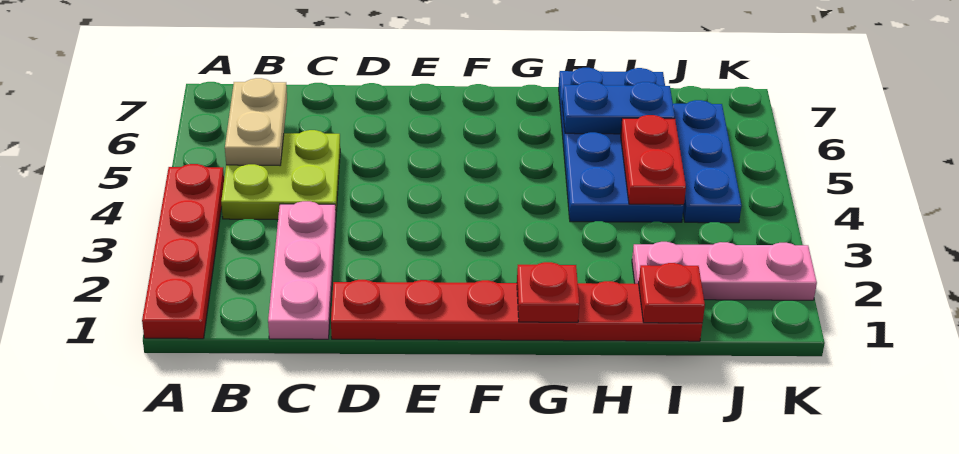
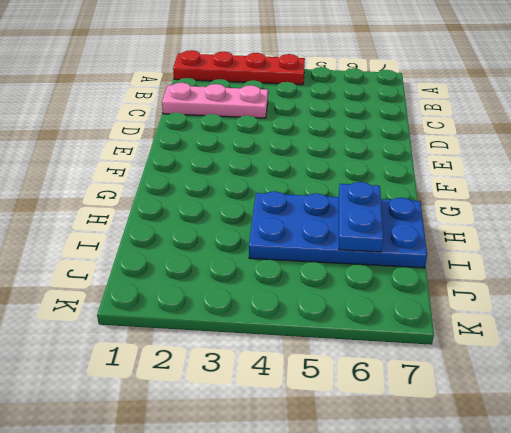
none -> lime 2x2 plate [221,130,340,220]
none -> red 1x6 plate [331,280,702,341]
none -> pink 1x3 plate [632,242,817,300]

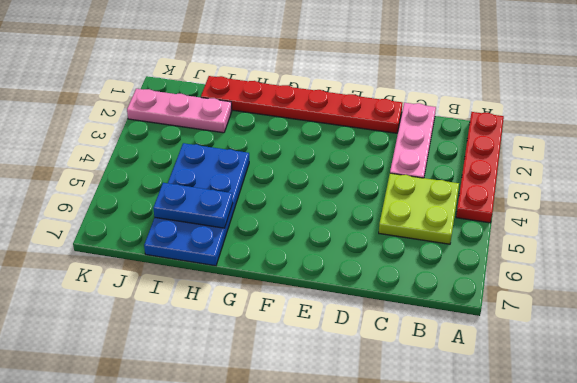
none -> blue 1x3 plate [673,100,742,223]
none -> tan 1x2 plate [225,78,287,165]
none -> red 1x1 plate [517,262,579,322]

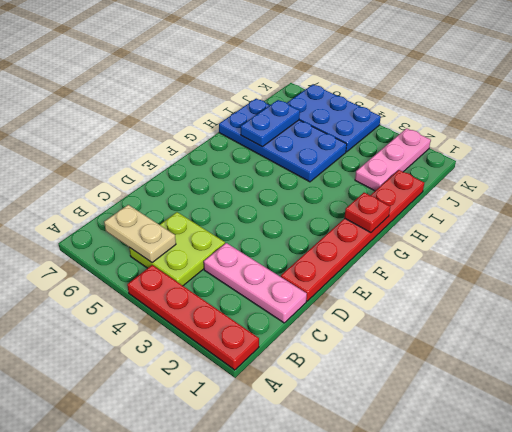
blue 2x3 plate [287,85,381,152] -> blue 1x3 plate [673,100,742,223]
none -> red 1x1 plate [639,263,705,323]
none -> red 1x2 plate [621,115,686,205]

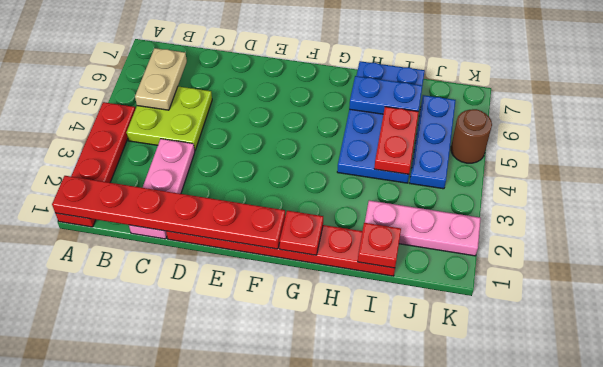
red 1x6 plate [52,176,285,249] -> none
brown 1x1 round brick [451,109,492,163] -> none

